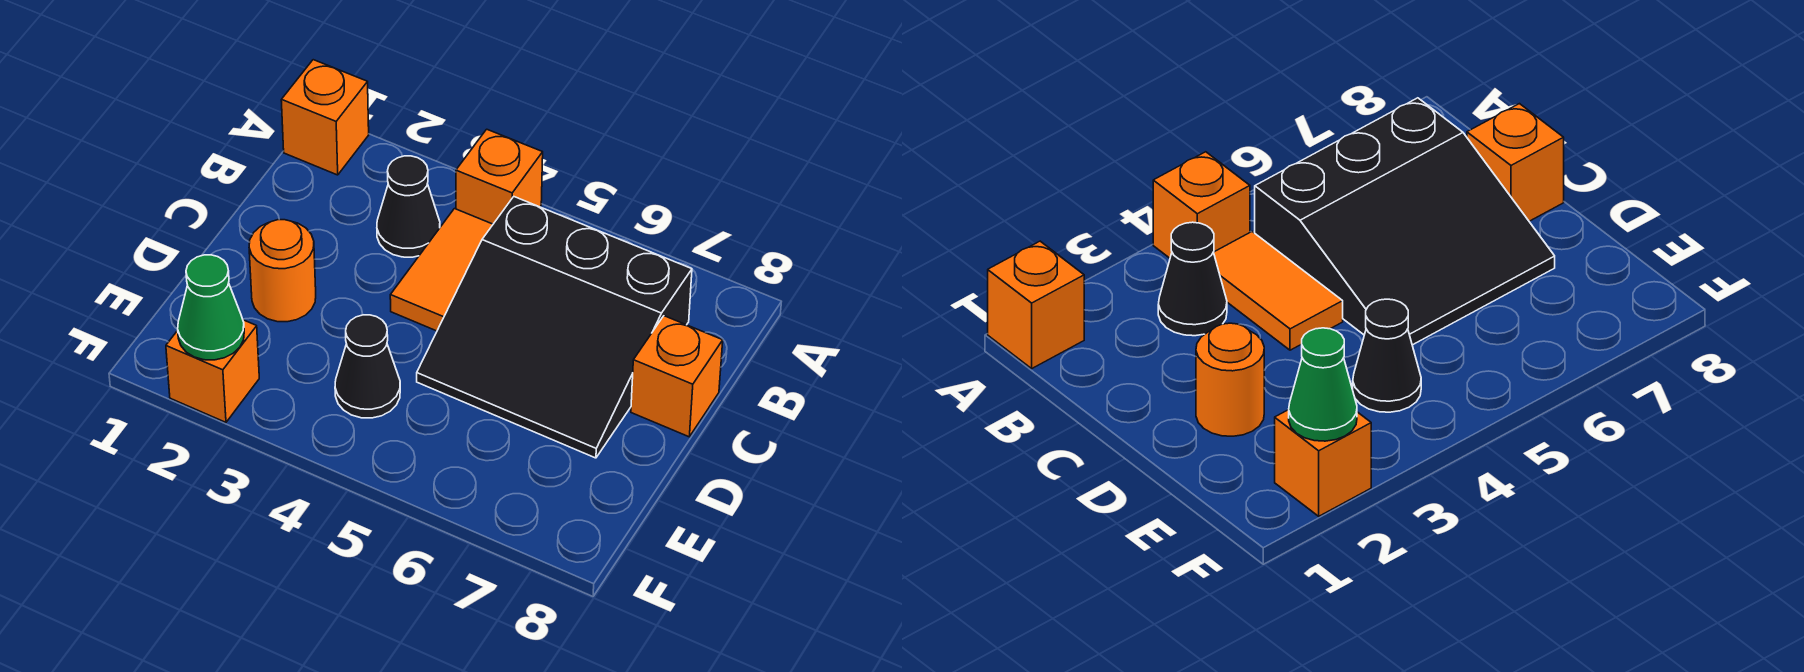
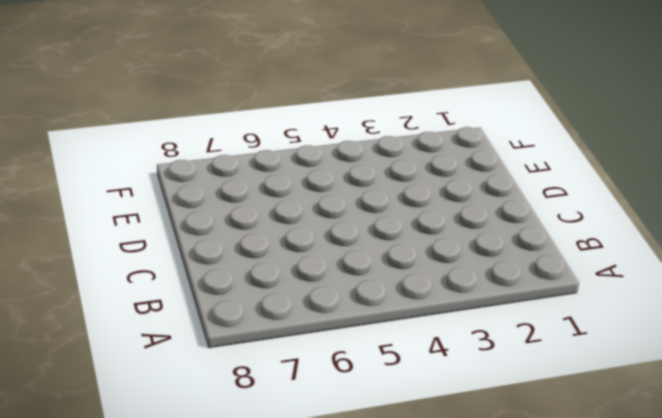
none -> orange 1x1 brick [281,60,369,175]
none -> orange 1x1 brick [456,129,543,224]

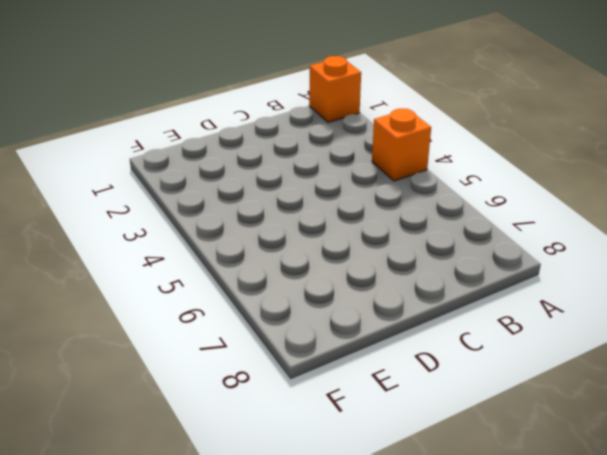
none -> black 1x1 cone [377,156,440,257]
none -> orange 1x2 tile [390,209,493,331]

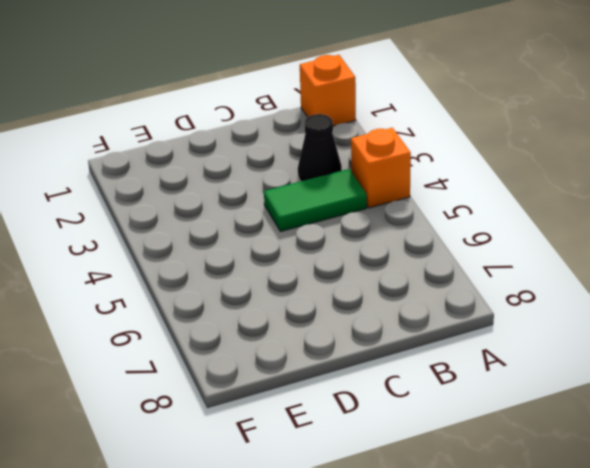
green 1x2 tile [264,169,367,232] -> orange 1x2 tile [390,209,493,331]
none -> black 3x3 slope [417,197,692,458]
none -> orange 1x1 brick [631,316,723,437]

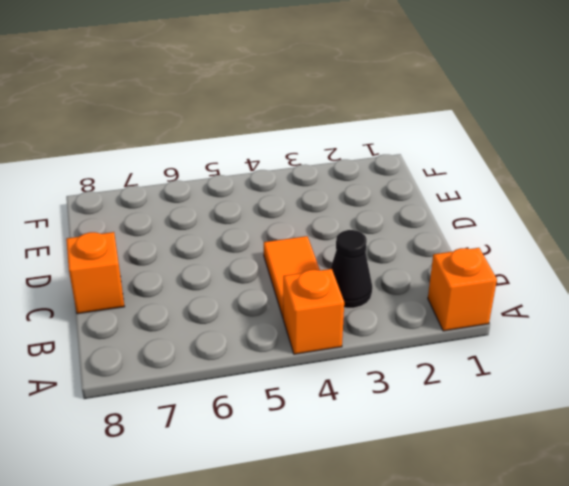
none -> black 3x3 slope [417,197,692,458]
none -> orange 1x1 round brick [249,220,316,322]

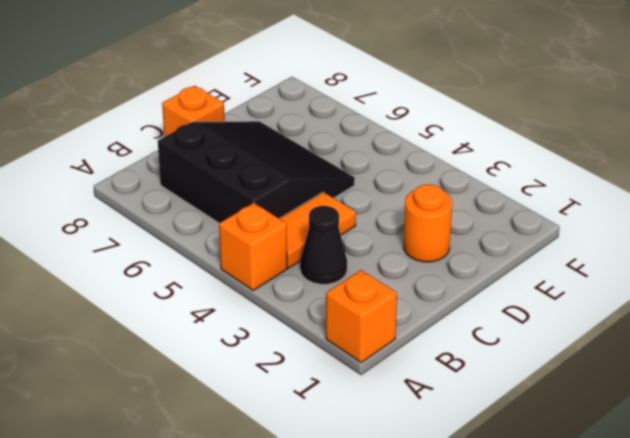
none -> black 1x1 cone [335,315,400,418]
none -> orange 1x1 brick [166,320,259,422]

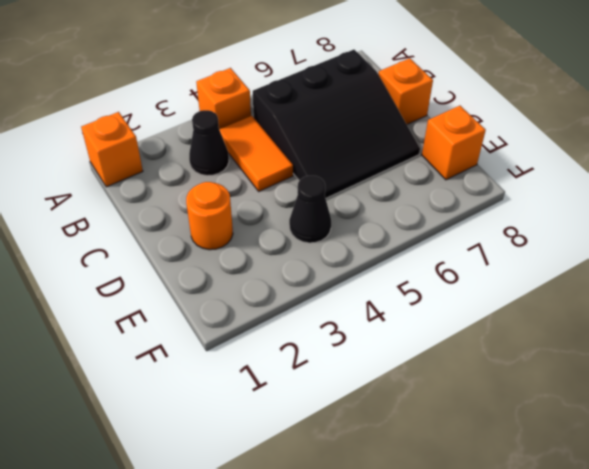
orange 1x1 brick [422,106,486,180] -> orange 1x1 brick moved to [166,320,259,422]
none -> green 1x1 cone [178,255,244,360]

